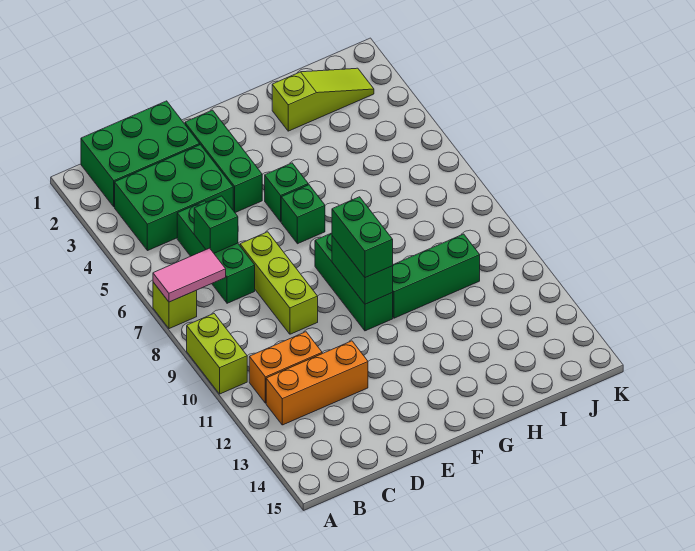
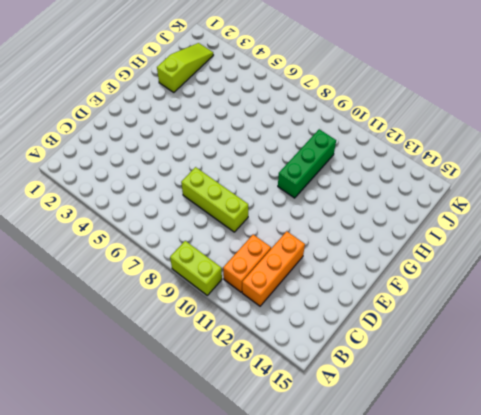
none -> lime 1x1 brick [153,282,197,329]
none -> green 2x3 brick [81,101,200,207]
none -> green 2x3 brick [115,145,233,251]

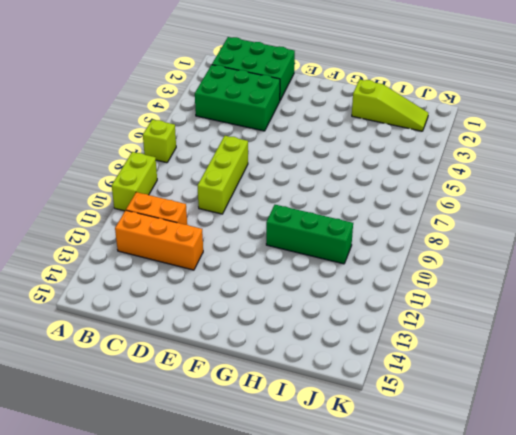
none -> green 1x3 brick [177,201,255,303]
none -> green 1x3 brick [185,110,262,213]
none -> green 1x1 brick [265,163,308,222]

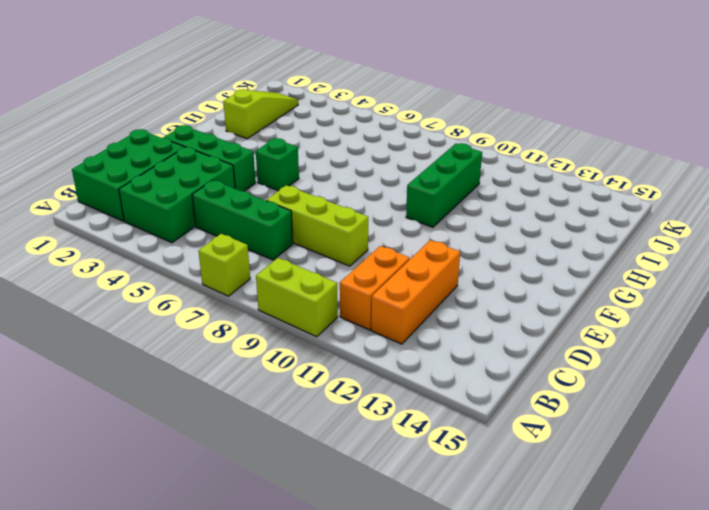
none -> green 1x1 brick [281,185,325,244]
none -> green 1x3 brick [315,233,393,331]
none -> pink 1x2 tile [153,248,226,302]

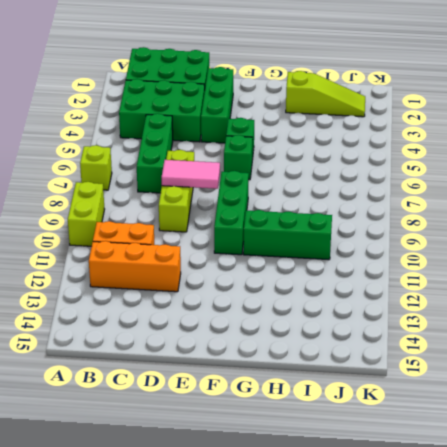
pink 1x2 tile [162,160,220,189] -> pink 1x2 tile moved to [153,248,226,302]
none -> green 1x1 brick [194,196,238,253]
none -> green 1x2 brick [332,236,393,304]
none -> green 1x2 brick [332,197,393,278]

